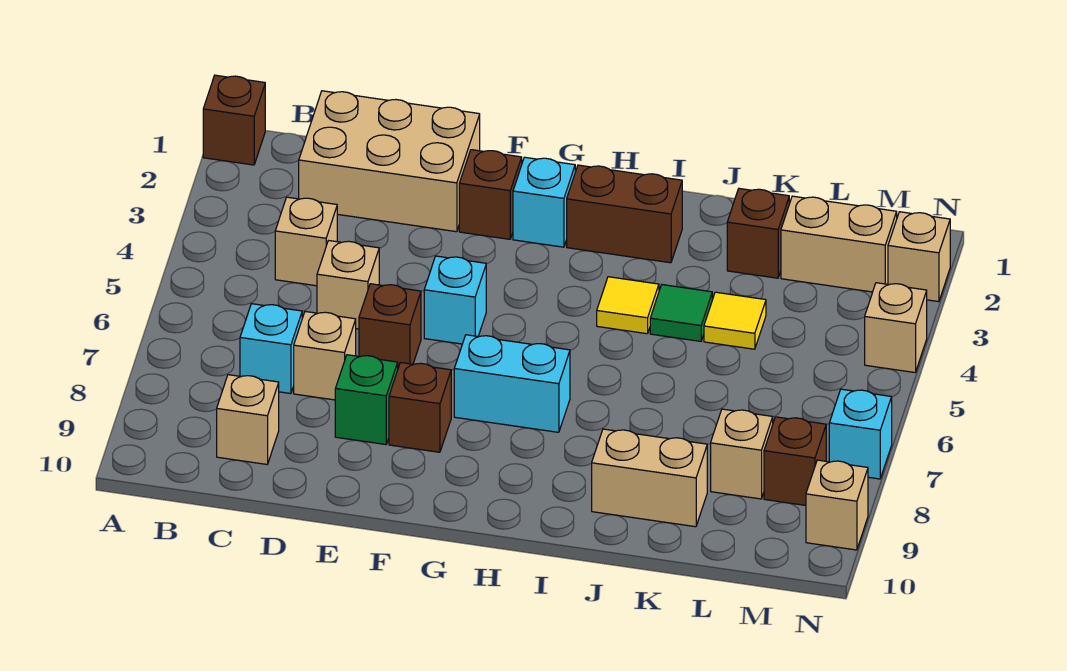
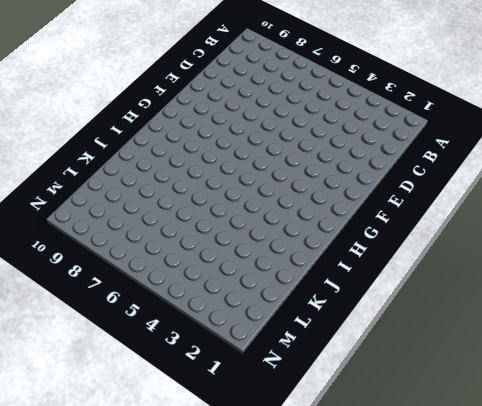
none -> brown 1x1 brick [203,75,265,165]
none -> tan 2x3 brick [299,91,480,232]
none -> tan 1x1 brick [275,197,337,286]

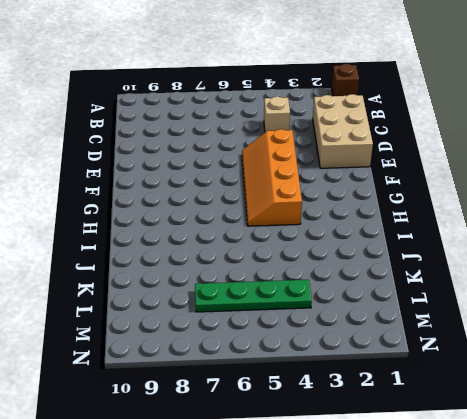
orange 2x4 slope [242,129,302,226] -> cyan 1x1 brick [424,256,486,344]
green 1x4 plate [195,280,312,312] -> none
none -> cyan 1x1 brick [240,304,302,394]
none -> tan 1x1 brick [217,375,279,464]
none -> tan 1x1 brick [317,241,379,329]

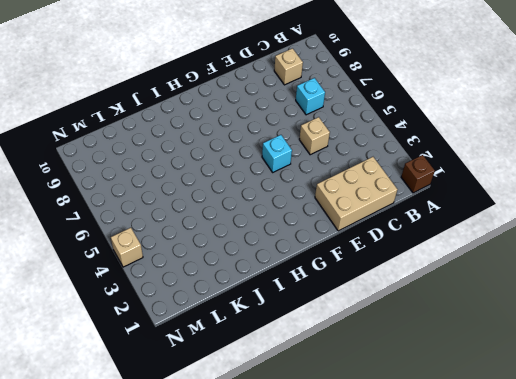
none -> tan 1x1 brick [275,197,337,286]
none -> tan 1x1 brick [294,312,356,400]
none -> brown 1x1 brick [359,284,421,368]

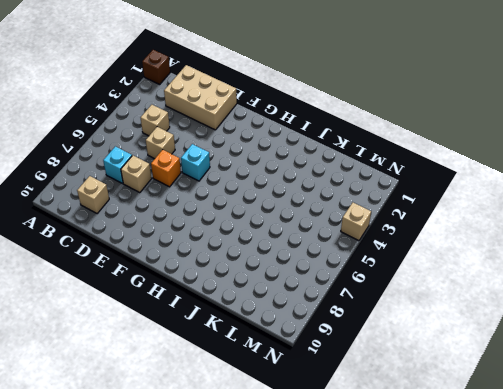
orange 1x1 brick [151,150,181,187] -> brown 1x1 brick [359,284,421,368]
none -> green 1x1 brick [335,355,398,445]
none -> brown 1x1 brick [459,150,522,239]
none -> brown 1x1 brick [389,363,451,452]

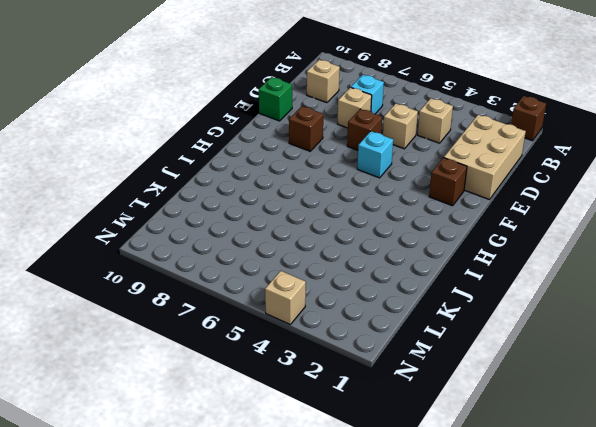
green 1x1 brick [259,77,292,121] -> green 1x1 brick moved to [335,355,398,445]
none -> cyan 1x1 brick [513,157,575,247]
none -> cyan 1x2 brick [454,335,570,432]
none -> brown 1x2 brick [567,165,682,263]

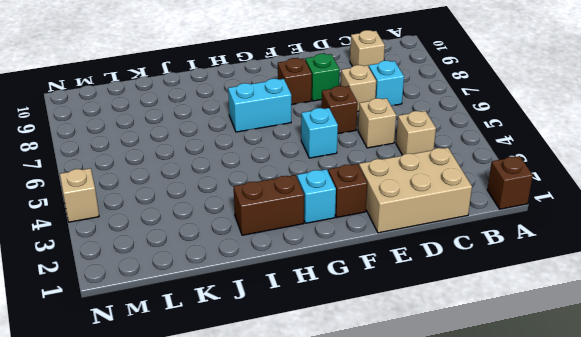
none -> yellow 1x1 tile [597,277,659,334]
none -> green 1x1 tile [650,285,712,341]
none -> tan 1x2 brick [592,429,707,527]

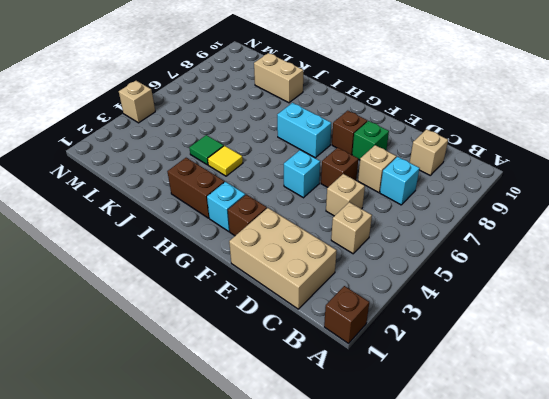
none -> brown 1x1 brick [727,189,789,278]
none -> yellow 1x1 tile [704,292,766,349]
none -> tan 1x2 brick [781,196,897,292]

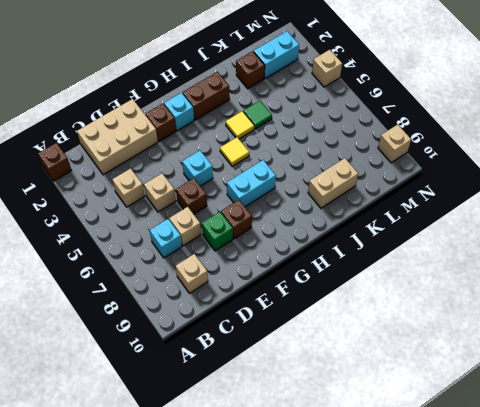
yellow 1x1 tile [220,137,249,166] -> yellow 1x1 tile moved to [704,292,766,349]
cyan 1x2 brick [254,31,299,79] -> tan 1x2 brick [781,196,897,292]
none -> tan 1x1 brick [711,409,773,499]
none -> brown 1x1 brick [764,417,826,505]
none -> tan 1x1 brick [888,212,950,302]

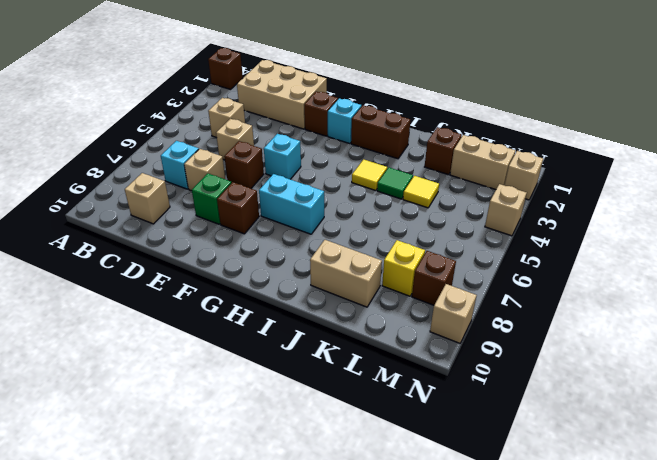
yellow 1x1 brick [382,240,425,296] -> tan 1x1 brick [711,409,773,499]
none -> cyan 1x1 brick [829,389,892,479]

